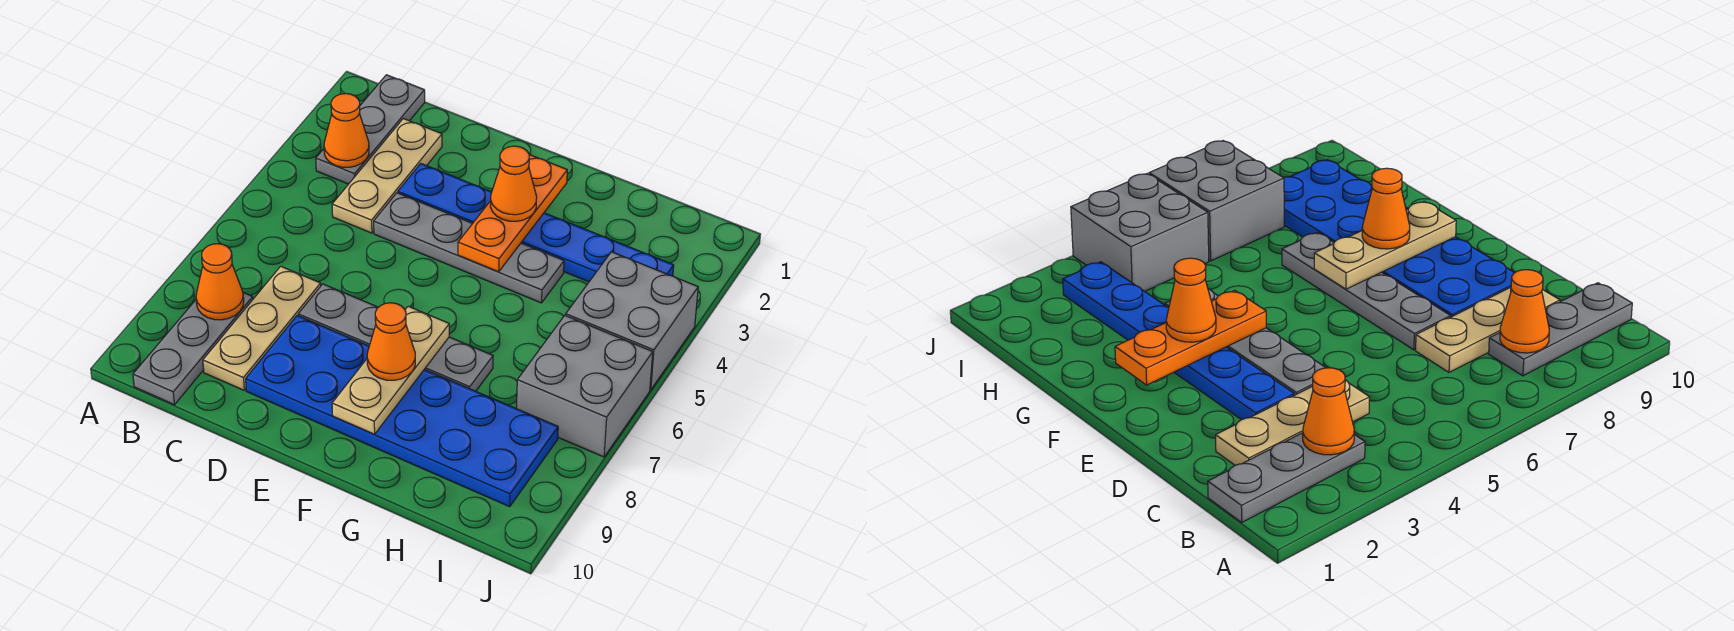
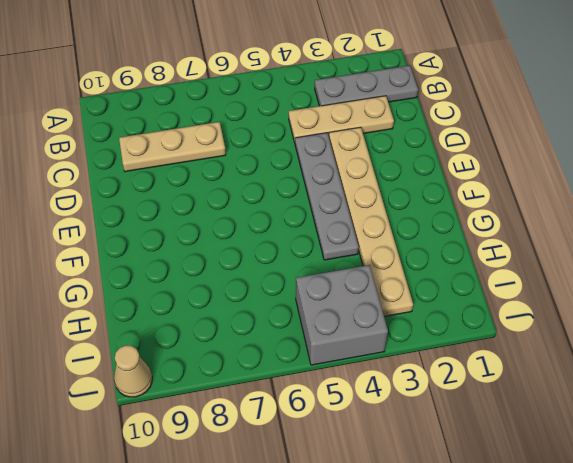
tan 1x6 plate [329,127,413,317] -> blue 1x6 plate [398,164,674,282]
tan 1x1 cone [114,345,152,397] -> none
none -> grey 1x3 plate [133,293,253,405]
none -> grey 1x4 plate [298,284,493,391]
none -> blue 2x6 plate [246,316,558,507]

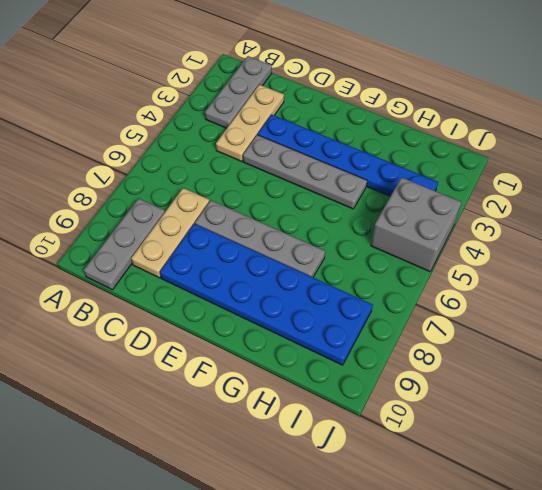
none -> grey 2x2 brick [516,315,653,457]
none -> orange 1x1 cone [324,94,369,167]
none -> orange 1x1 cone [196,244,244,320]

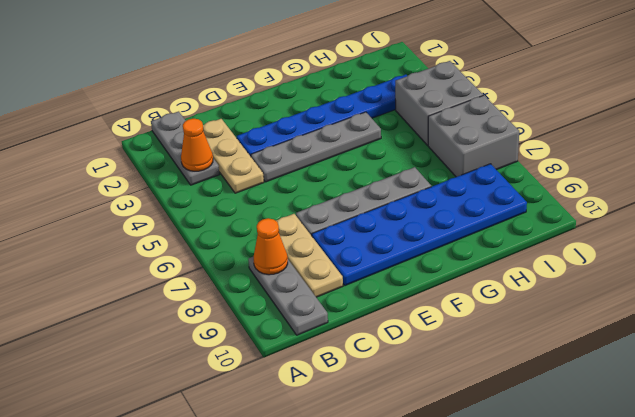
none -> orange 1x3 plate [458,155,567,272]
none -> tan 1x3 plate [332,306,449,434]
none -> orange 1x1 cone [490,146,537,221]

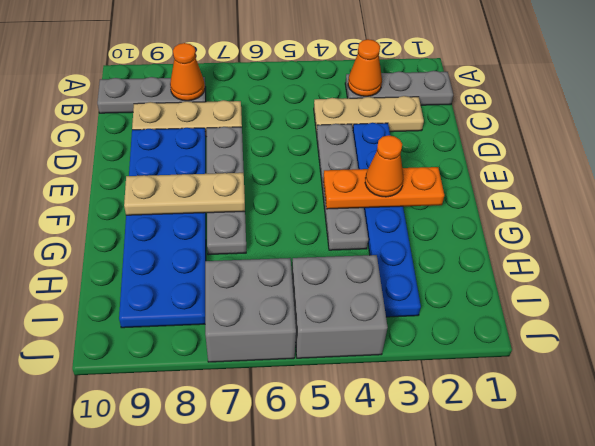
none -> orange 1x1 cone [367,303,415,380]

